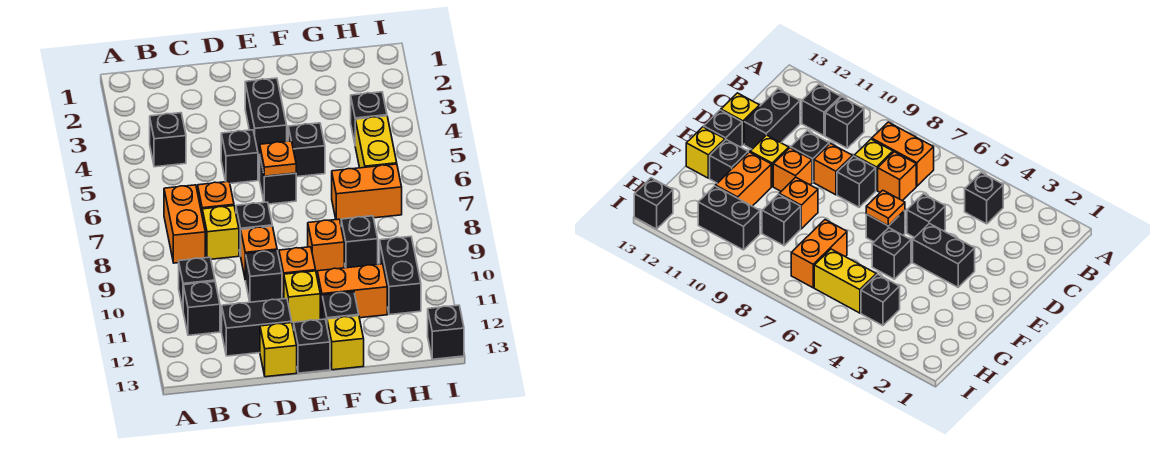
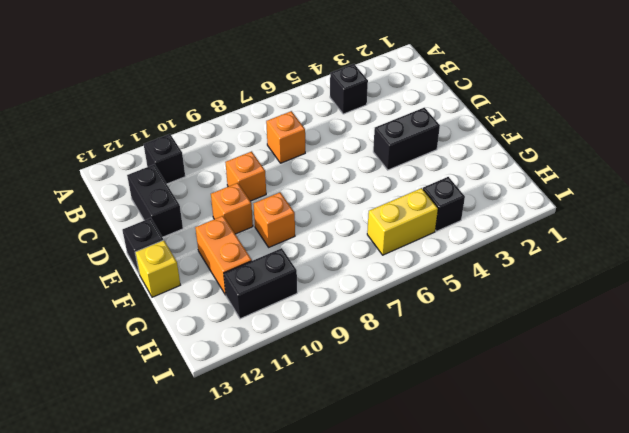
none -> orange 1x2 brick [164,185,205,263]
none -> black 1x1 brick [179,257,215,308]
none -> yellow 1x1 brick [202,206,239,259]

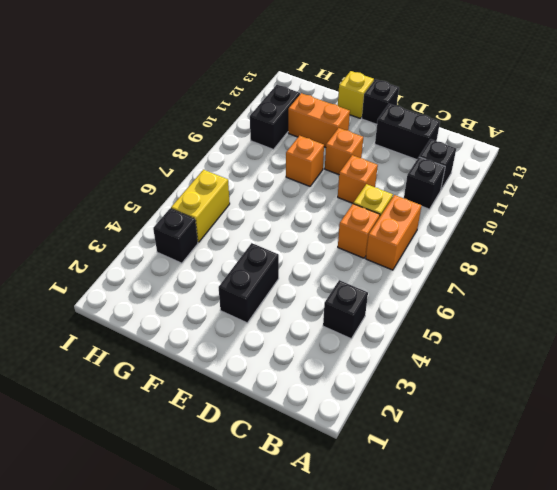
none -> black 1x1 brick [221,130,258,184]
none -> black 1x1 brick [236,202,272,256]
none -> black 1x1 brick [246,250,282,302]

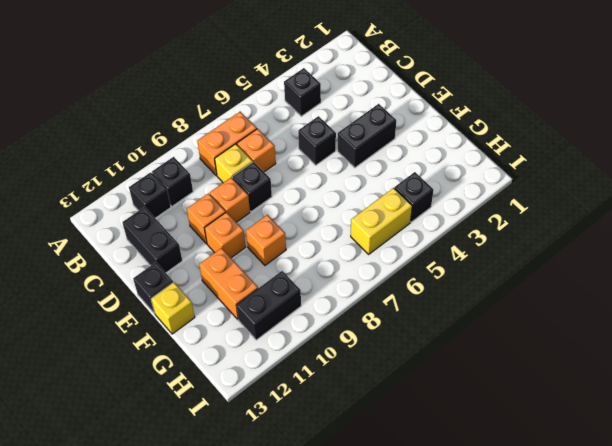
orange 1x1 brick [187,193,226,244] -> black 1x1 brick [246,250,282,302]
none -> yellow 1x1 brick [260,323,297,377]
none -> black 1x1 brick [260,158,296,204]
none -> yellow 1x1 brick [284,271,320,325]

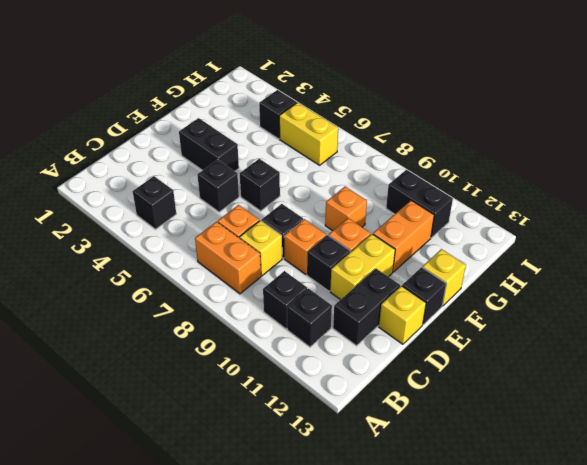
yellow 1x2 brick [330,234,395,300] -> yellow 1x1 brick [284,271,320,325]
none -> black 1x1 brick [288,123,325,177]
none -> black 1x1 brick [322,292,359,324]
none -> orange 1x2 brick [332,164,402,221]

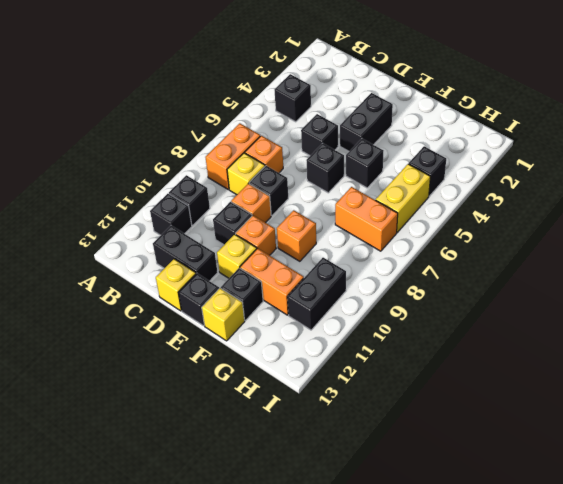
none -> black 1x1 brick [341,216,378,268]
none -> black 1x1 brick [428,305,464,359]
none -> orange 1x1 plate [260,141,296,176]

